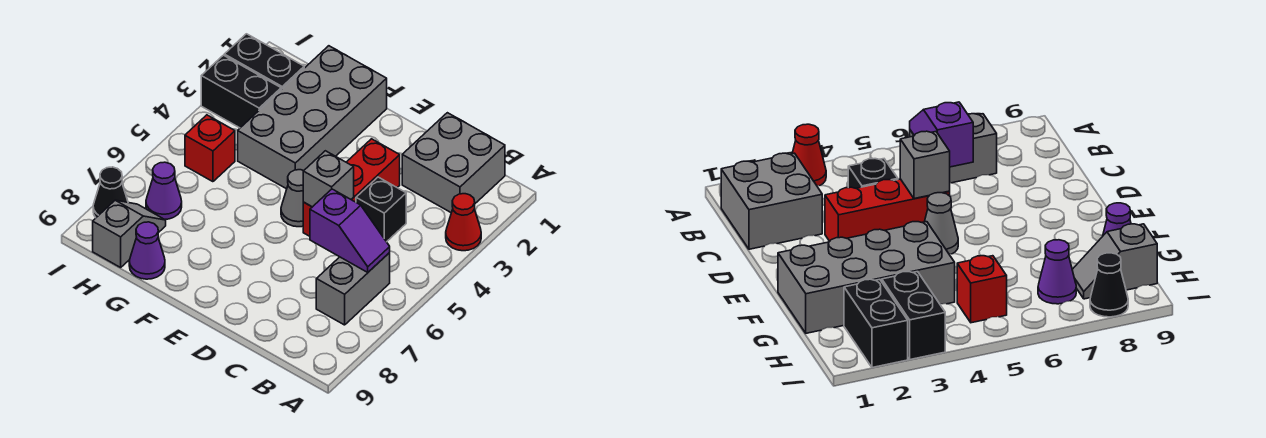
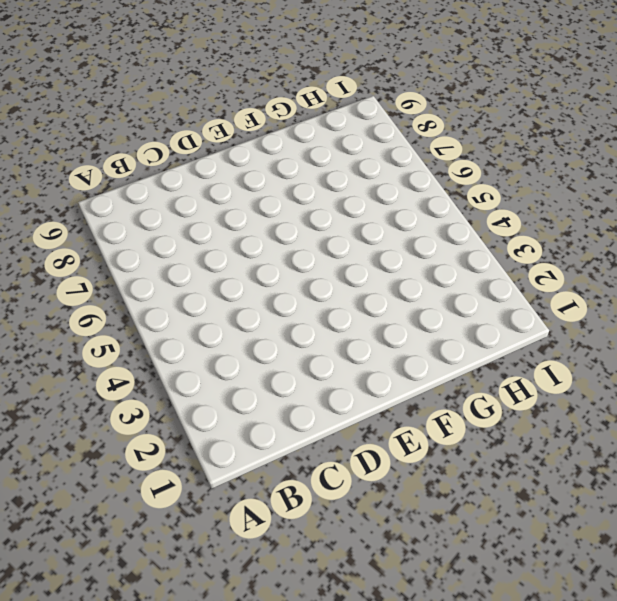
none -> red 1x1 cone [446,194,481,251]
none -> grey 2x2 brick [402,113,505,213]
none -> grey 1x2 brick [316,253,390,325]

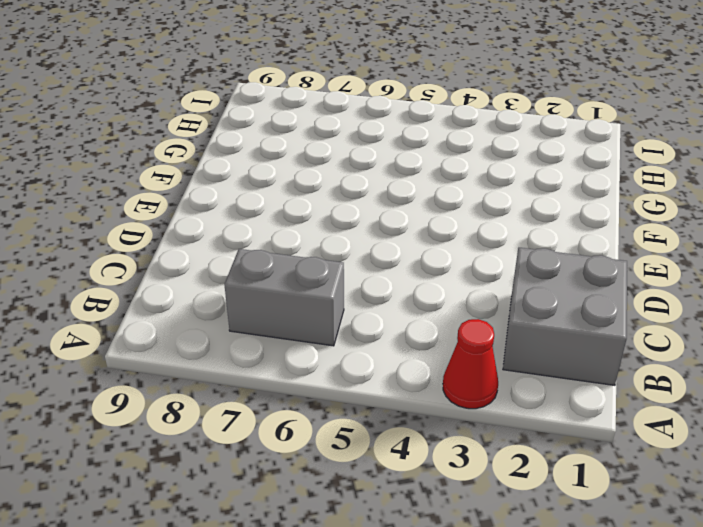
none -> black 1x1 brick [356,177,406,242]
none -> red 1x3 brick [303,139,400,236]
none -> grey 1x1 cone [281,170,303,227]

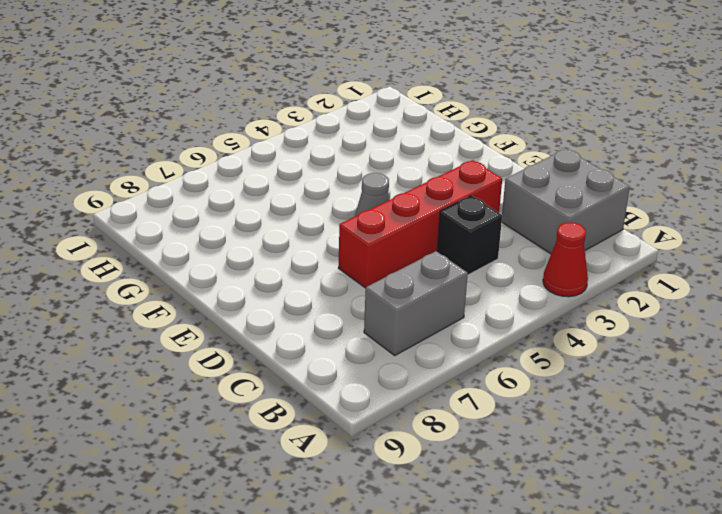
red 1x4 brick [338,160,502,288] -> red 1x3 brick [303,139,400,236]
none -> grey 2x4 brick [238,46,387,189]
none -> purple 1x1 cone [129,222,165,279]
none -> black 1x2 brick [224,34,304,90]

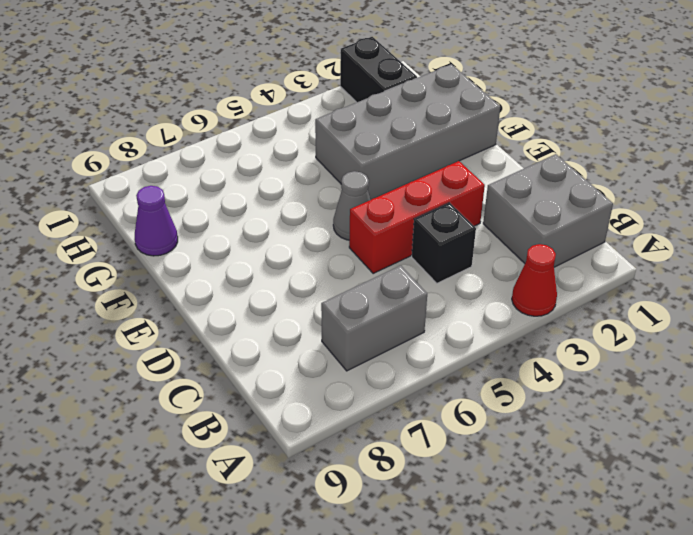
none -> black 1x2 brick [201,55,281,128]
none -> red 1x1 brick [185,115,235,182]
none -> purple 1x1 cone [146,162,182,219]

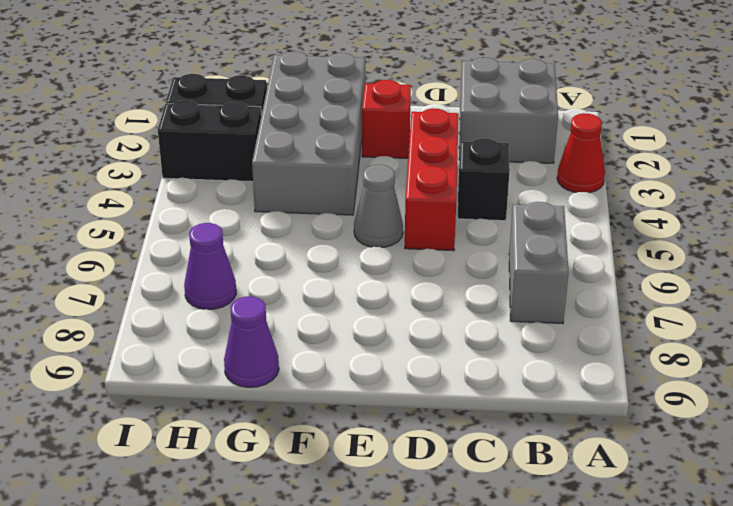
red 1x1 brick [362,80,411,158] -> red 1x1 brick moved to [185,115,235,182]
none -> grey 1x2 slope [93,200,166,267]
none -> black 1x1 cone [93,167,128,217]
none -> purple 1x2 slope [310,189,390,272]

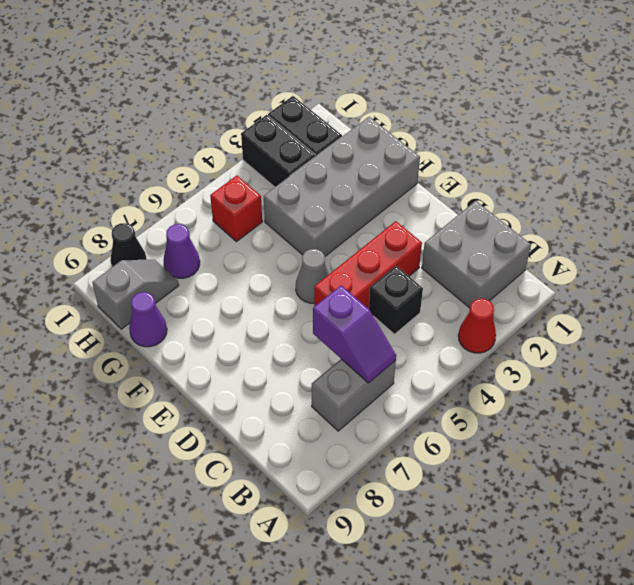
none -> grey 1x1 brick [303,151,354,207]

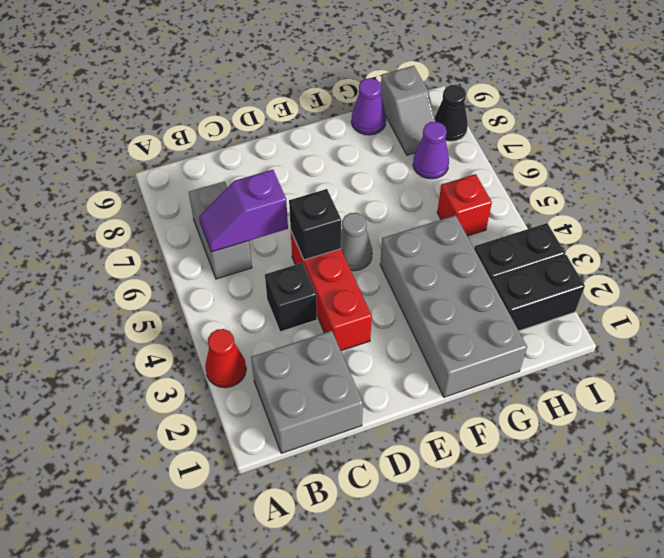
black 1x1 brick [289,189,341,260] -> grey 1x1 brick [303,151,354,207]

